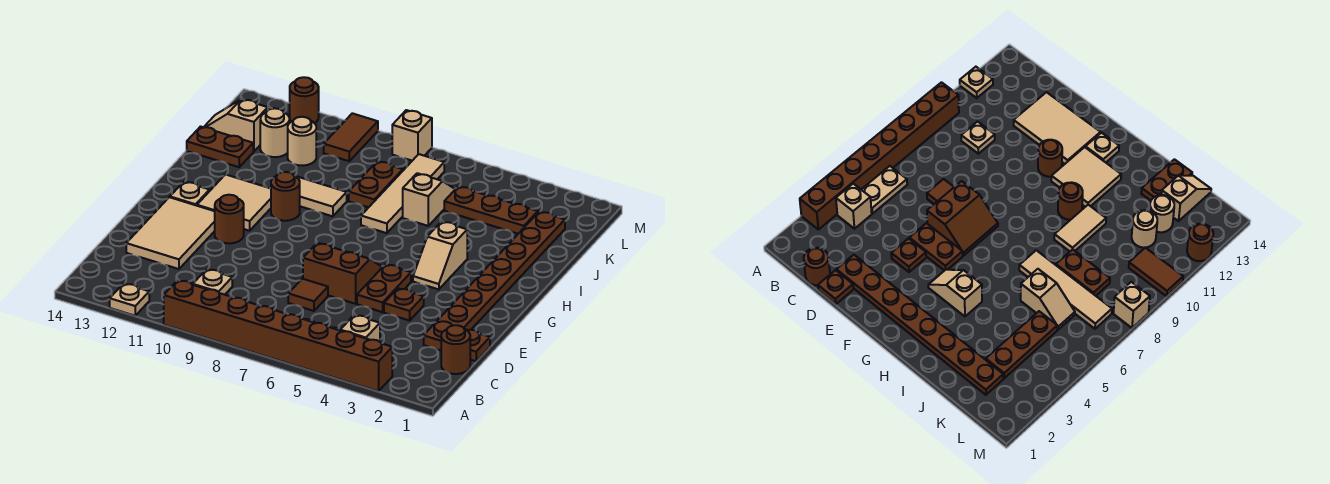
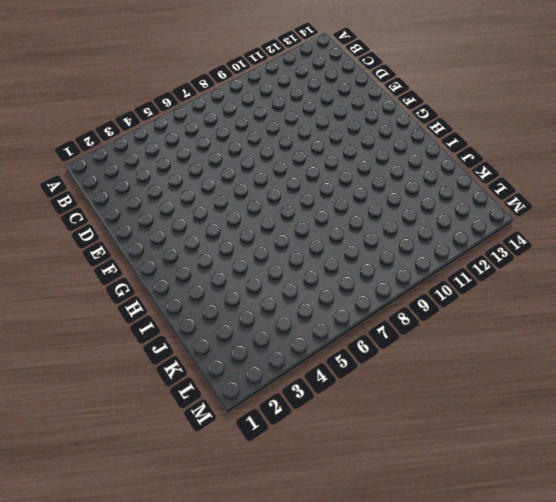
none -> brown 1x8 brick [164,280,392,391]
none -> tan 1x1 plate [110,283,149,316]
none -> tan 1x1 brick [340,315,380,342]
none -> tan 1x2 plate [861,166,907,214]

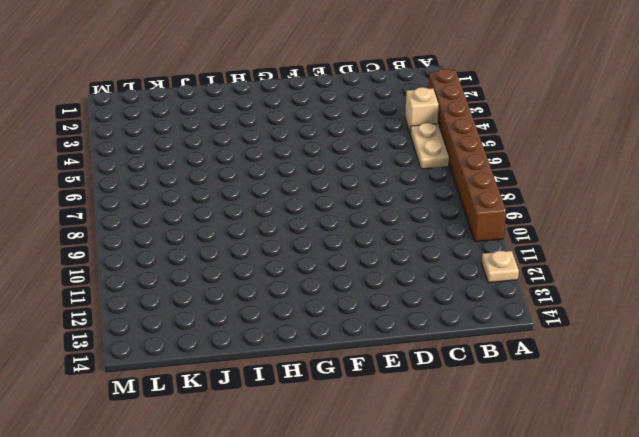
none -> brown 1x1 round brick [441,325,470,374]
none -> tan 1x1 plate [193,269,232,295]
none -> brown 1x1 plate [465,329,490,361]
none -> brown 1x8 plate [424,212,565,350]

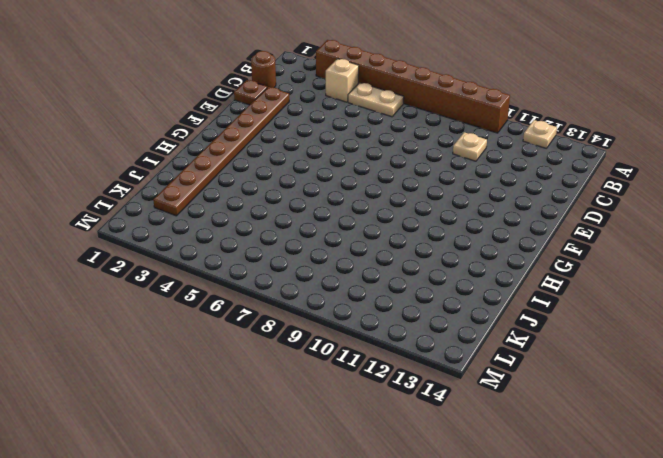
none -> brown 1x1 tile [288,279,328,311]
none -> tan 2x3 tile [126,197,215,269]
none -> brown 1x1 plate [384,288,424,321]
none -> brown 1x2 plate [357,264,411,312]

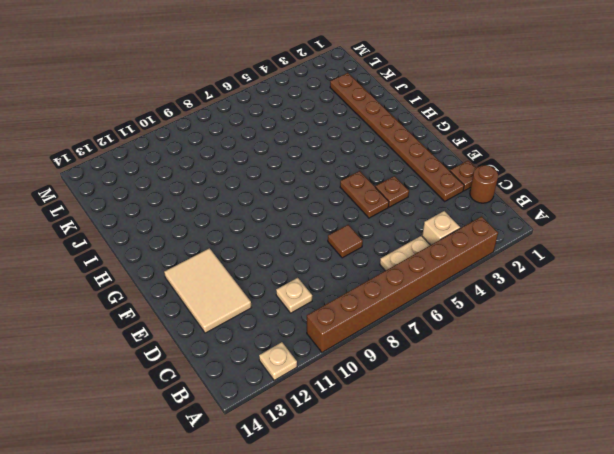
none -> brown 2x2 slope [303,243,382,304]
none -> brown 1x1 round brick [215,195,244,243]
none -> tan 1x2 slope [413,221,467,289]
none -> tan 2x2 tile [197,175,271,231]

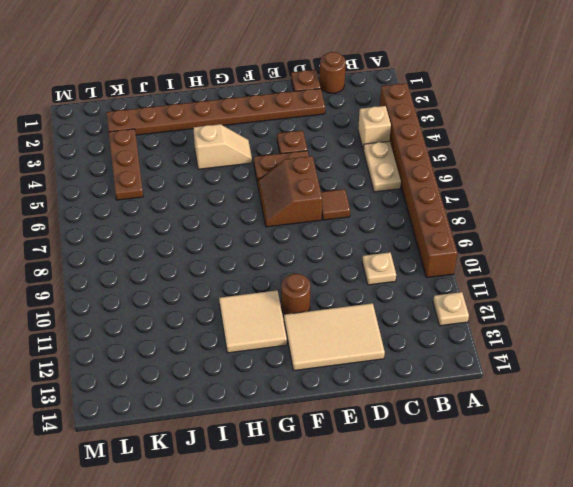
none -> tan 1x1 plate [170,182,210,206]
none -> brown 1x1 round brick [271,172,300,221]
none -> tan 1x4 tile [361,154,444,233]
none -> tan 1x2 tile [296,176,347,216]

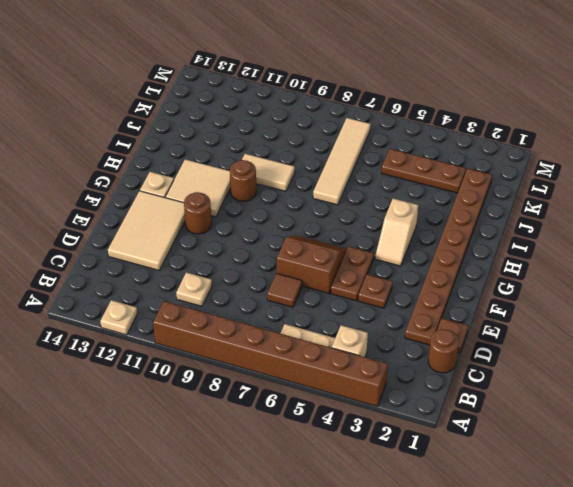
none -> tan 1x2 slope [403,173,455,226]
none -> brown 1x2 plate [349,161,403,207]
none -> brown 1x2 plate [187,127,253,167]
none -> tan 1x1 round brick [288,117,316,166]

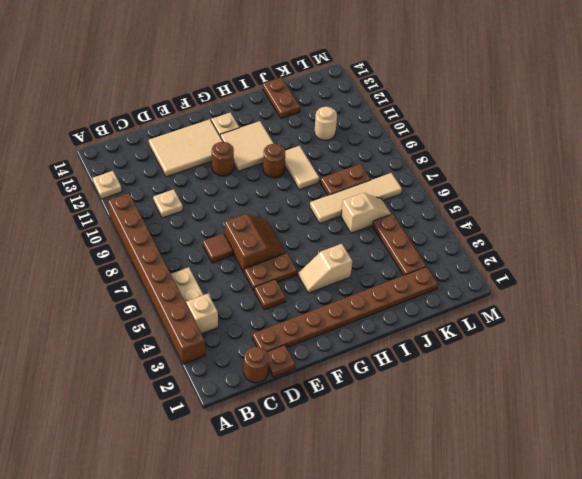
none -> tan 1x1 round brick [260,108,289,157]
none -> tan 1x2 slope [204,99,268,152]
none -> brown 1x2 tile [324,113,378,161]
none -> tan 1x1 brick [392,110,432,161]

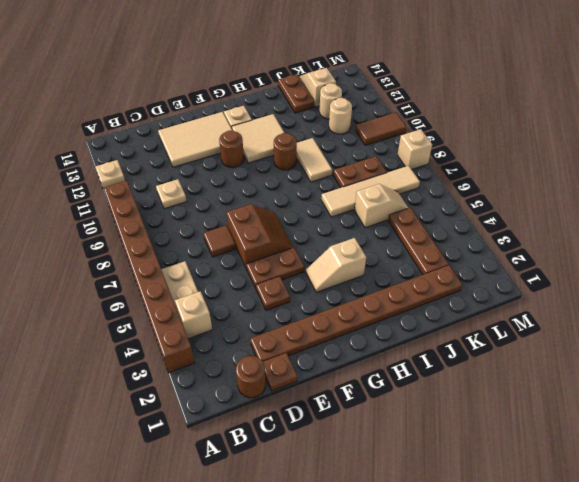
none -> brown 1x1 round brick [290,77,319,123]

